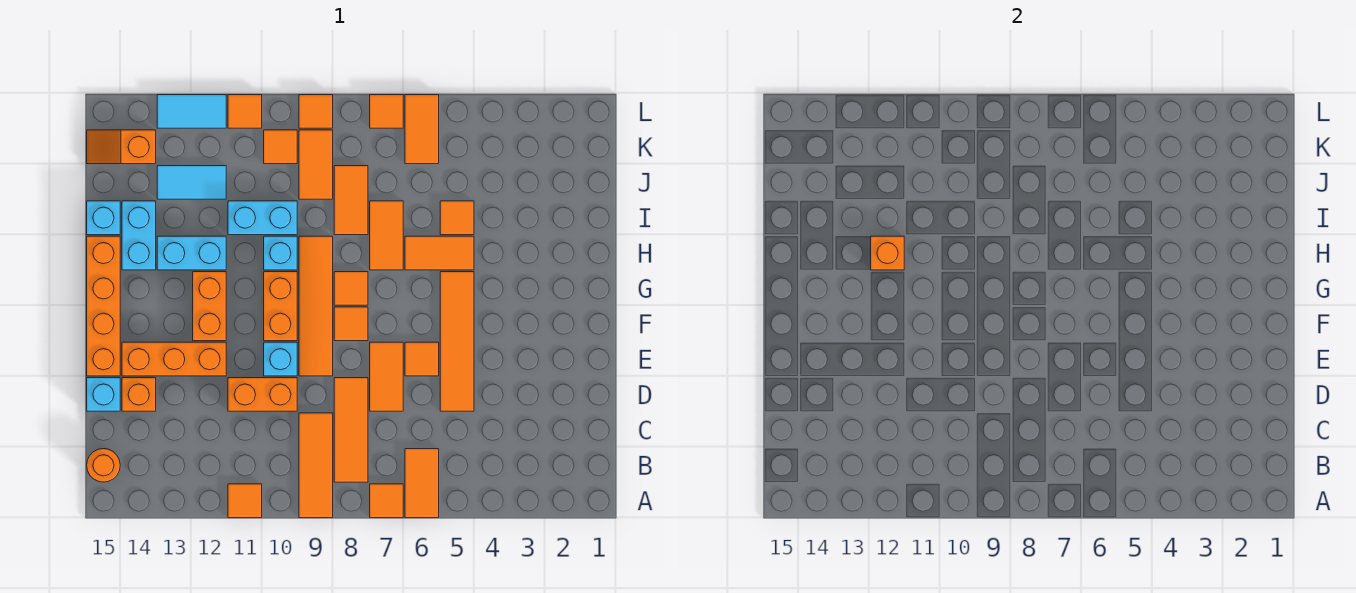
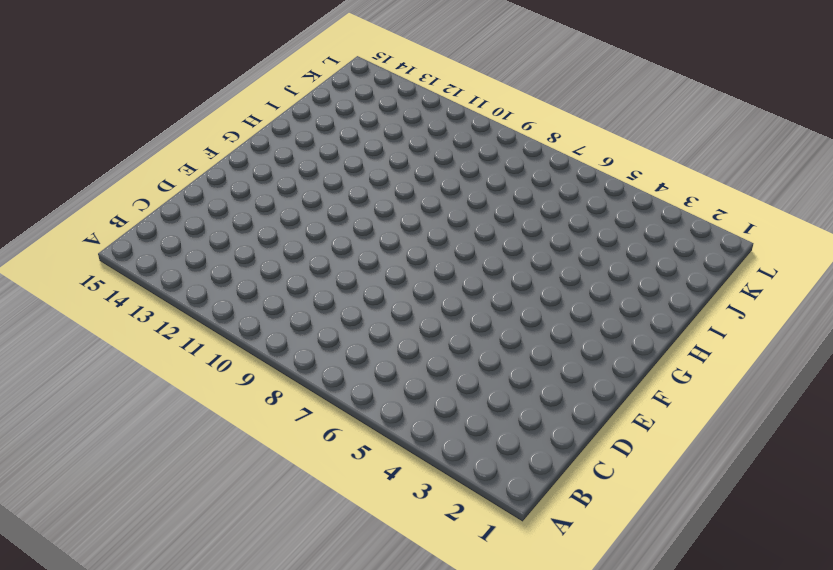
none -> orange 1x2 tile [405,449,439,518]
none -> orange 1x1 tile [370,484,403,518]
none -> orange 1x3 tile [299,413,333,518]
none -> orange 1x1 tile [228,484,262,518]

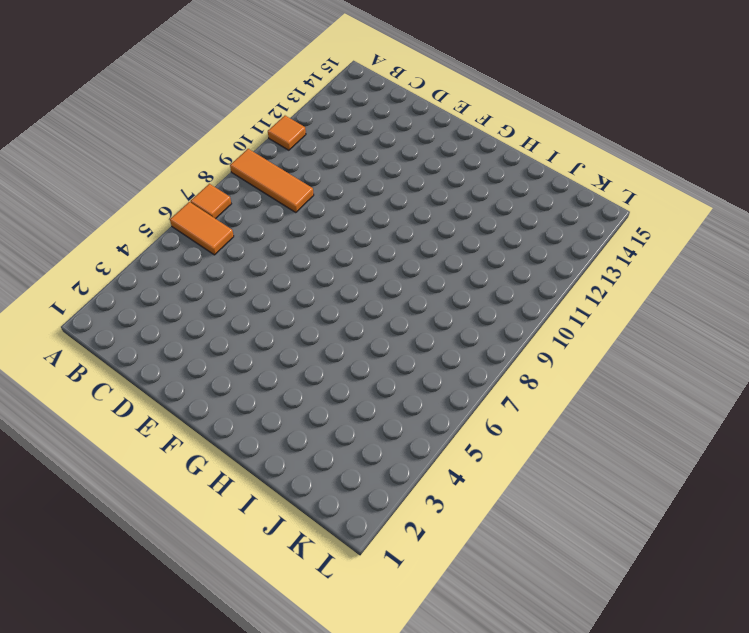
none -> orange 1x3 tile [334,378,368,482]
none -> orange 1x1 round brick [87,449,120,482]
none -> orange 1x4 tile [440,272,474,411]
none -> orange 1x2 tile [370,342,403,411]

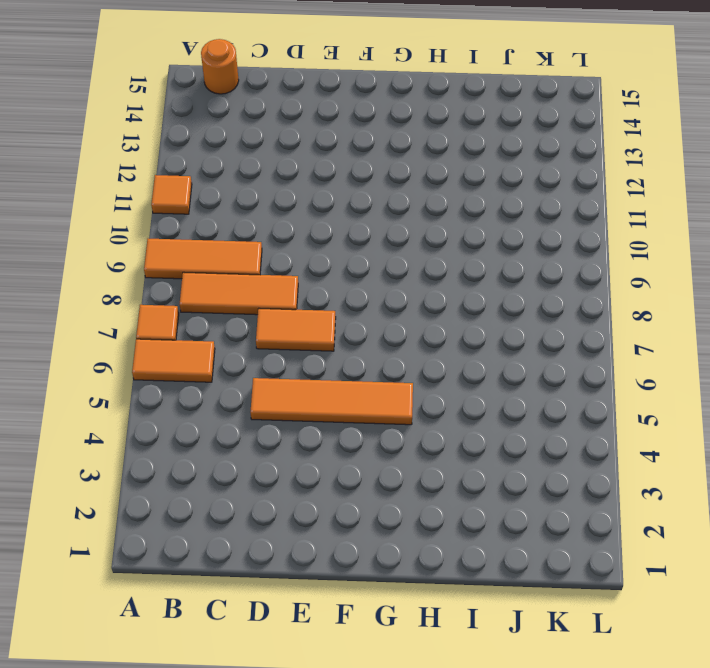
none -> orange 1x2 brick [228,378,297,411]
none -> orange 1x1 brick [122,378,156,411]
none -> cyan 1x1 brick [87,378,120,411]
none -> orange 1x1 tile [405,342,439,376]

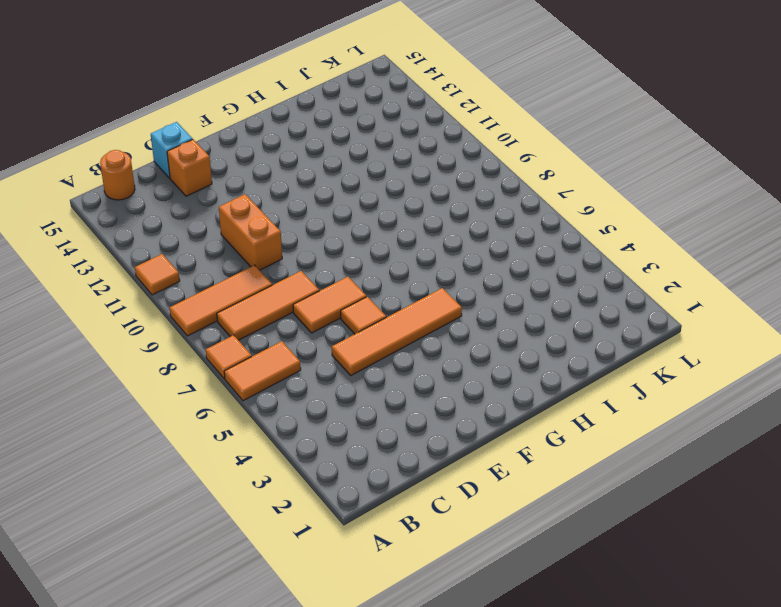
none -> orange 1x4 tile [299,236,333,376]
none -> cyan 1x1 brick [264,342,297,376]
none -> orange 1x3 brick [122,342,226,376]
none -> orange 1x4 brick [87,236,120,376]

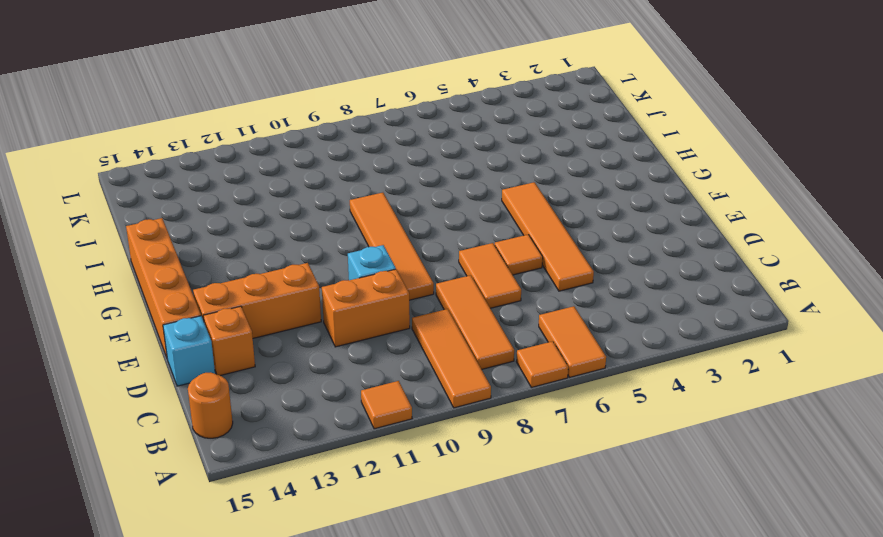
none -> orange 1x1 tile [334,307,368,341]
none -> orange 1x2 brick [264,272,297,341]
none -> orange 1x2 brick [193,272,226,341]
none -> orange 1x1 tile [334,272,368,305]

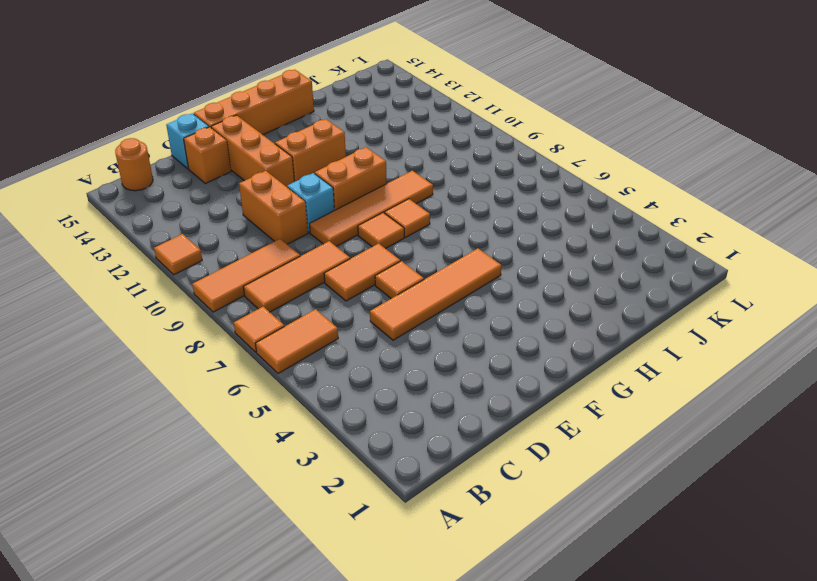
none -> orange 1x2 tile [405,236,474,270]
none -> orange 1x2 tile [370,201,403,270]
none -> cyan 1x1 brick [264,236,297,270]
none -> cyan 1x2 brick [157,236,226,270]

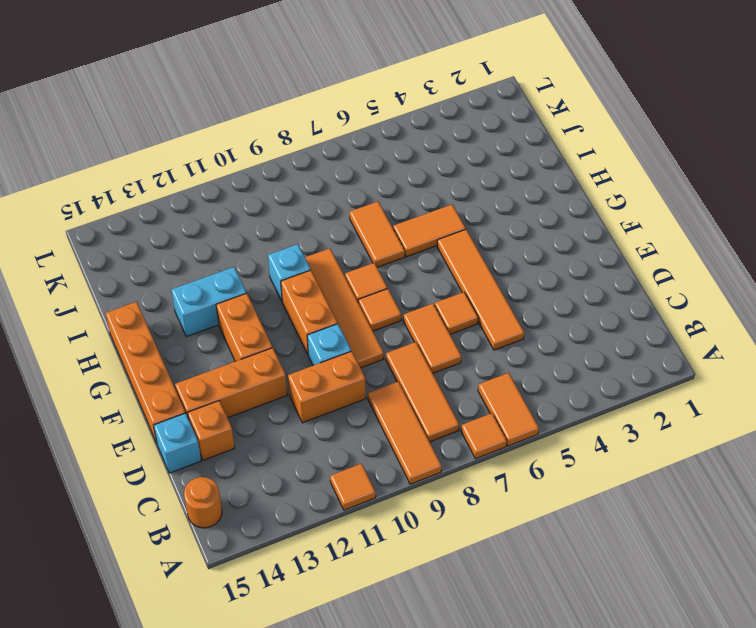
none -> cyan 1x2 brick [122,201,156,270]
none -> orange 1x1 tile [440,201,474,235]
none -> orange 1x2 tile [334,166,368,235]
none -> cyan 1x2 brick [228,201,297,235]

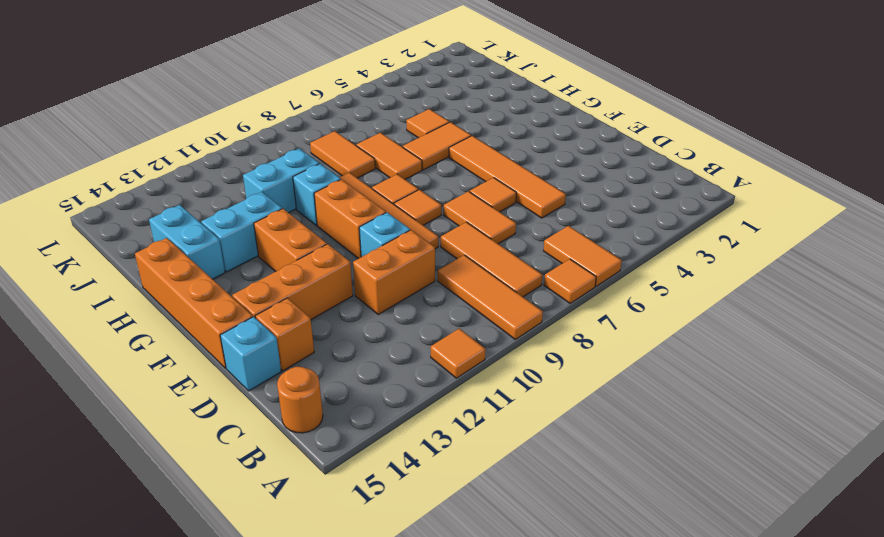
none -> cyan 1x1 brick [87,201,120,235]
none -> orange 1x2 tile [299,130,333,199]
none -> cyan 1x2 tile [157,166,226,199]
none -> orange 1x2 tile [405,95,439,164]

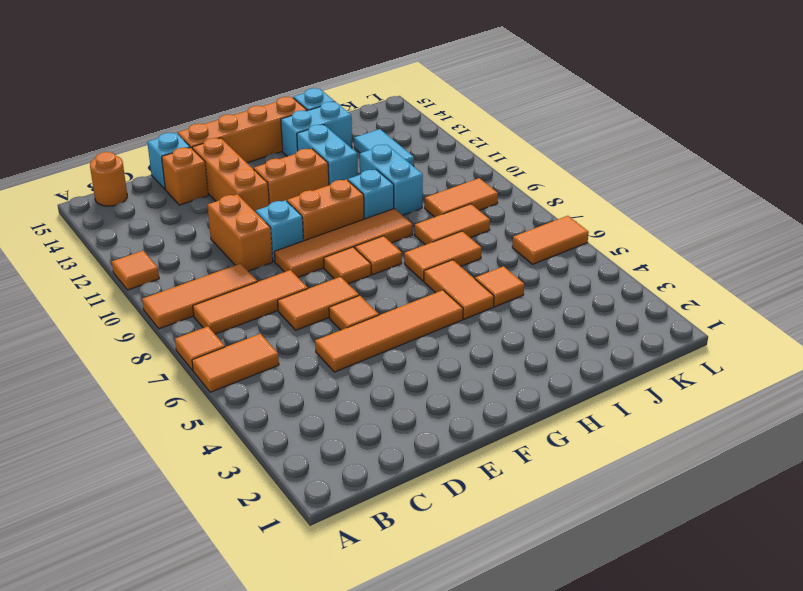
none -> orange 1x1 tile [264,130,297,164]
none -> orange 1x2 slope [87,130,156,164]
none -> orange 1x1 tile [370,95,403,128]
none -> orange 1x1 tile [299,95,333,128]

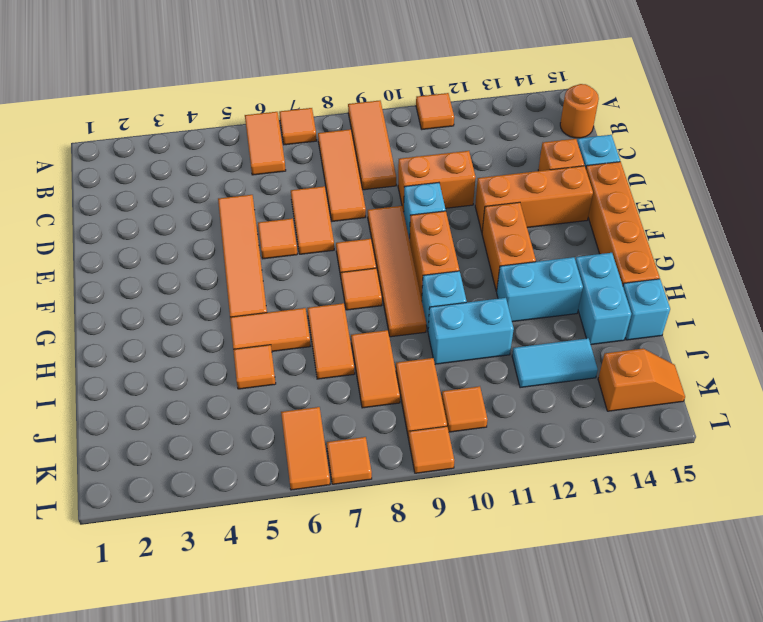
none -> orange 1x1 tile [228,95,262,128]
none -> cyan 1x2 tile [157,95,226,128]
none -> orange 1x1 brick [871,236,904,270]

